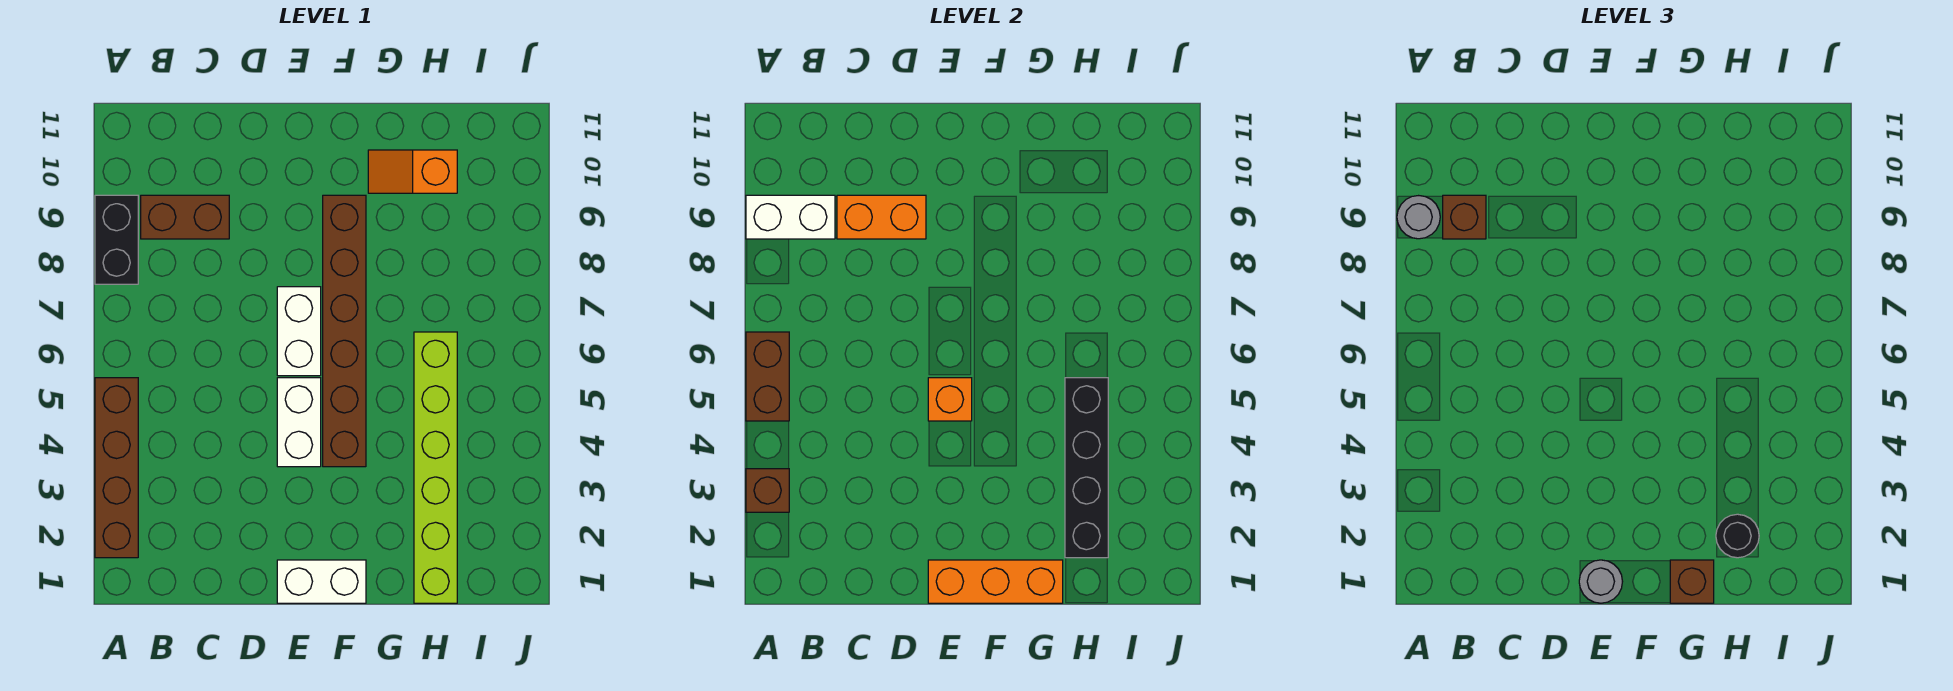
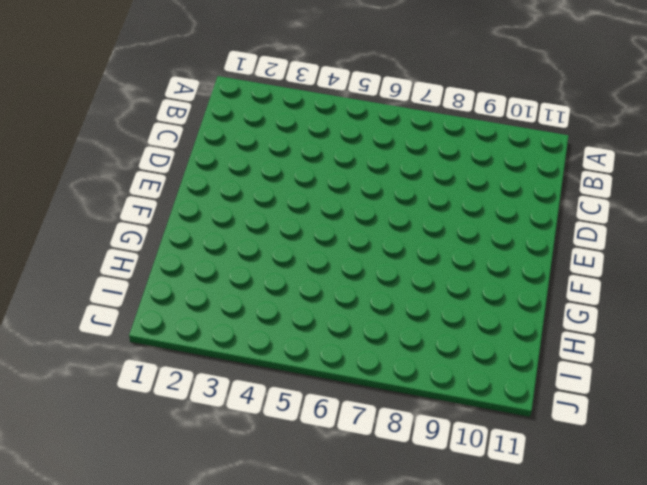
none -> brown 1x4 brick [95,378,138,558]
none -> black 1x2 brick [95,195,138,284]
none -> brown 1x2 brick [141,195,229,239]

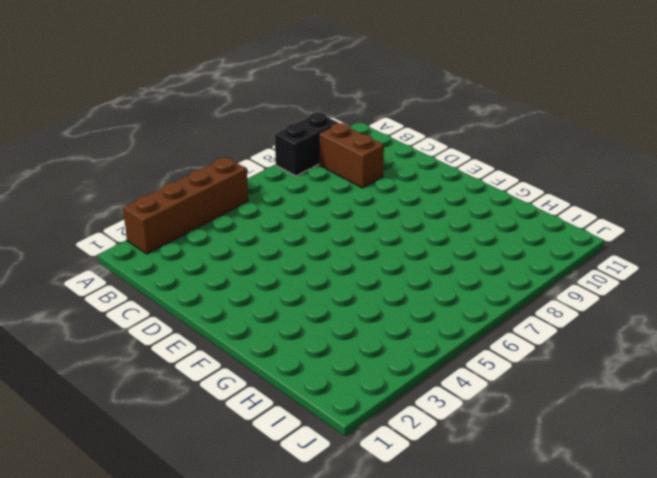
none -> white 1x2 brick [277,560,366,603]
none -> white 1x2 brick [277,378,321,467]
none -> white 1x2 brick [277,287,321,376]

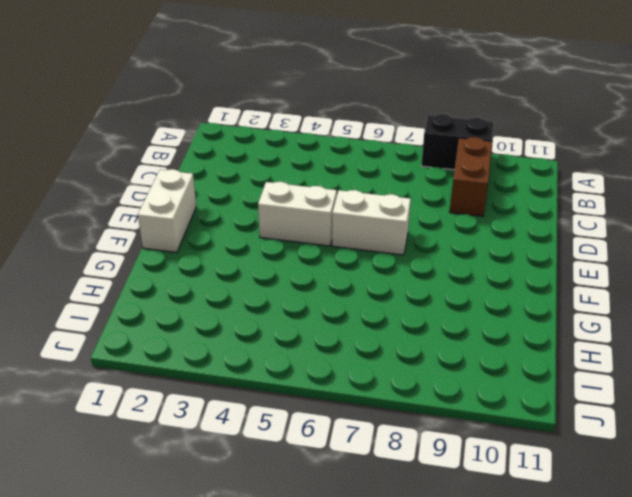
none -> brown 1x4 brick [95,378,138,558]
none -> brown 1x6 brick [323,195,366,467]
none -> orange 1x2 slope [368,150,457,193]

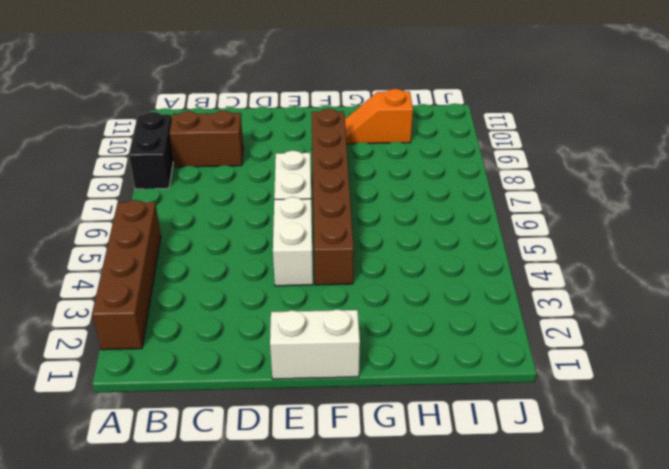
none -> lime 1x6 brick [414,332,457,603]
none -> brown 1x1 brick [746,469,789,512]
none -> brown 1x2 brick [746,332,789,421]

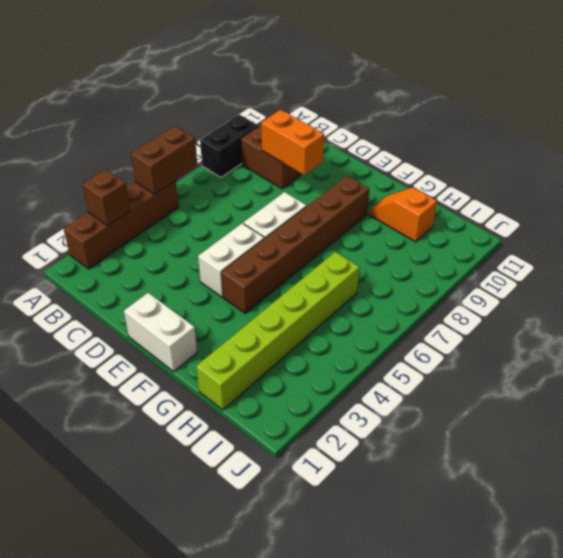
none -> white 1x2 brick [746,195,835,239]
none -> orange 1x3 brick [928,560,1063,603]
none -> orange 1x1 brick [928,378,972,421]

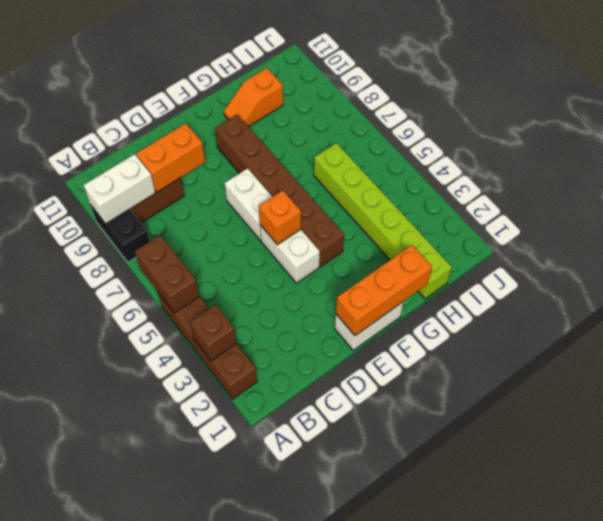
none -> black 1x4 brick [1065,378,1108,558]
none -> grey 1x1 round brick [1397,196,1440,239]
none -> brown 1x1 brick [1443,195,1486,239]

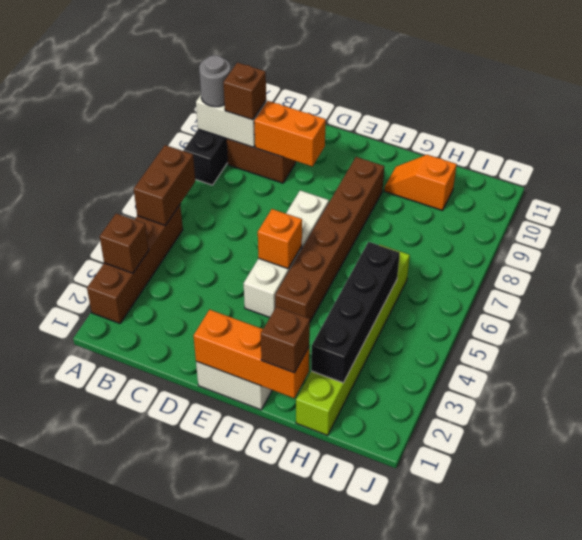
none -> grey 1x1 round brick [1579,560,1623,603]
none -> black 1x1 round brick [1716,514,1759,558]

